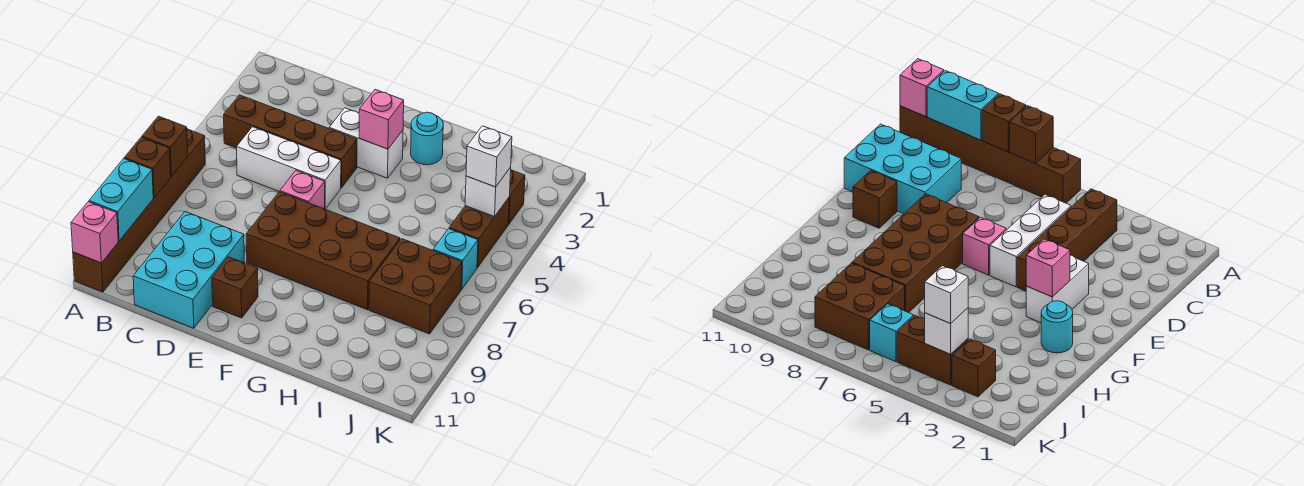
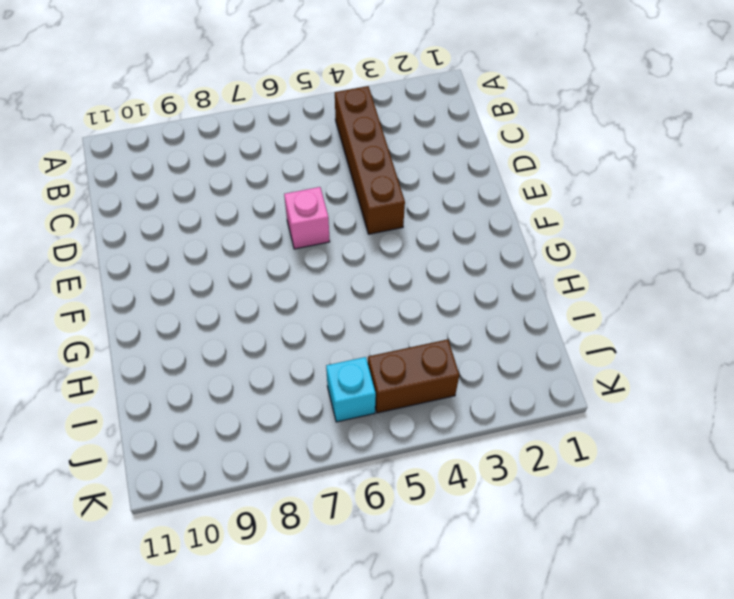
none -> brown 1x6 brick [73,129,205,292]
none -> white 1x3 brick [237,127,341,209]
none -> cyan 2x3 brick [133,212,245,328]

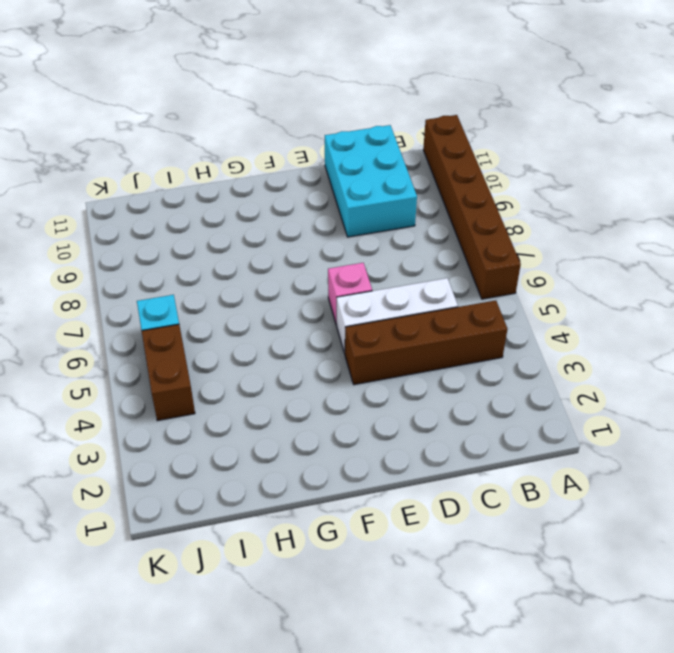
none -> white 1x2 brick [329,108,403,178]
none -> brown 2x4 brick [246,192,400,310]
none -> brown 1x1 brick [212,257,258,318]

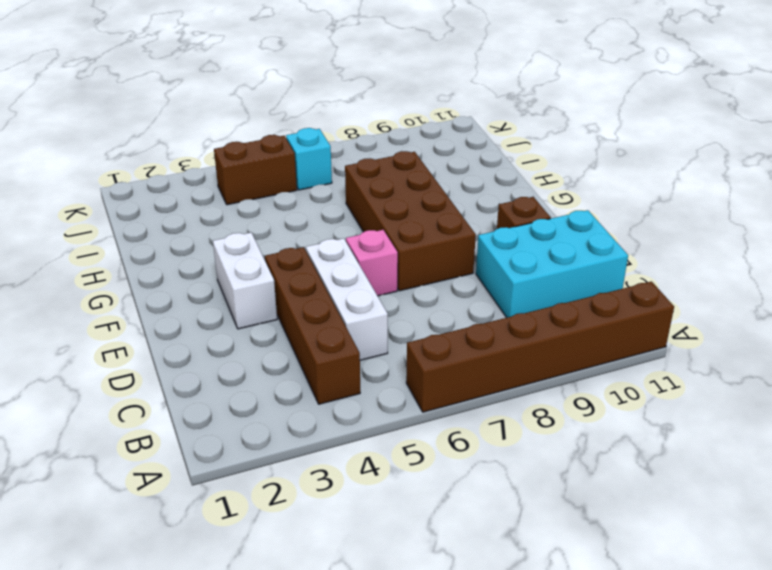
none -> cyan 1x1 round brick [411,112,443,165]
none -> brown 2x2 brick [369,239,462,334]
none -> brown 1x1 brick [508,170,525,224]

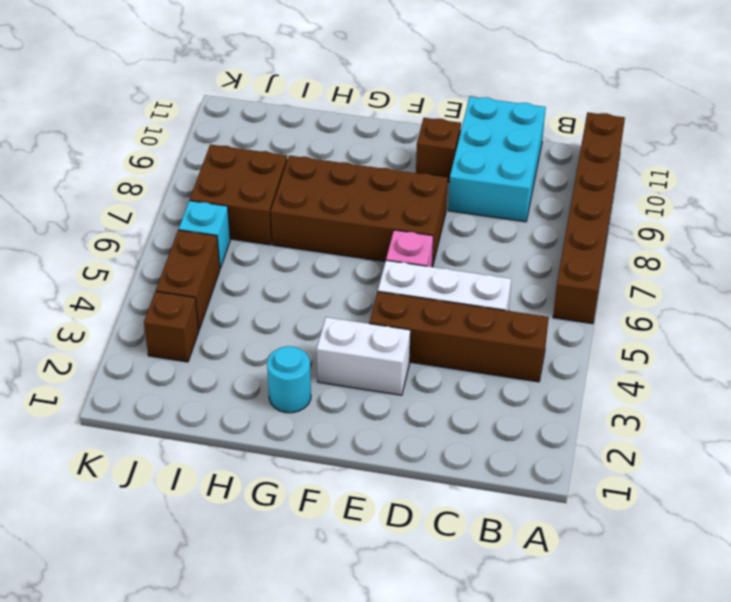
none -> brown 1x1 brick [142,116,188,176]
none -> brown 1x1 brick [124,137,171,198]
none -> cyan 1x2 brick [89,159,153,241]

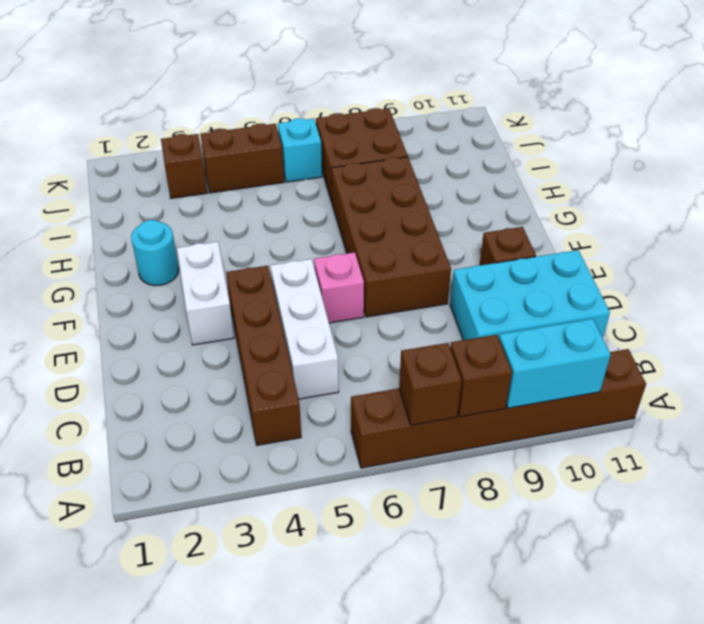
none -> pink 1x1 brick [71,202,118,263]
none -> pink 1x1 brick [359,90,404,149]
none -> white 1x1 brick [465,167,511,217]

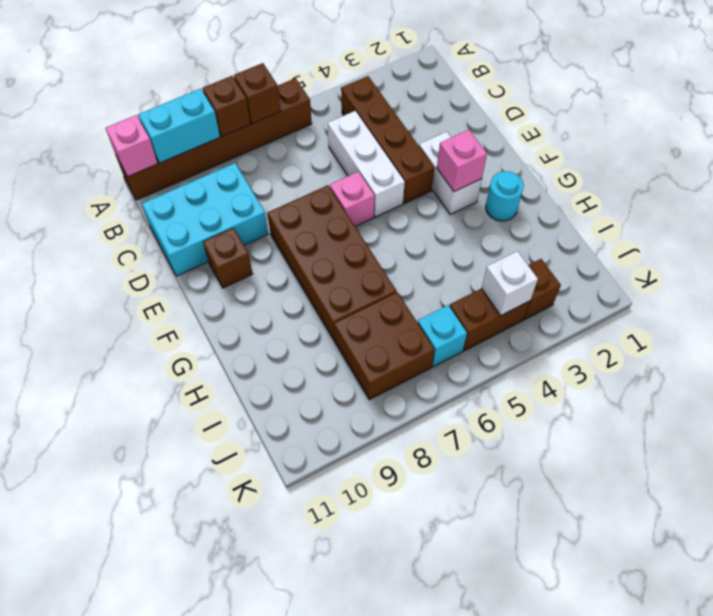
none -> white 1x1 brick [466,126,512,187]

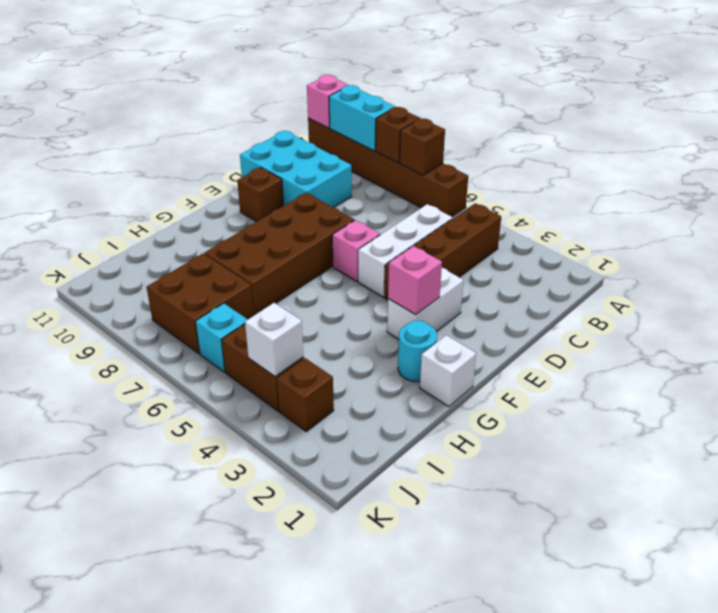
white 1x1 brick [420,335,476,407] -> white 1x1 brick moved to [466,126,512,187]

